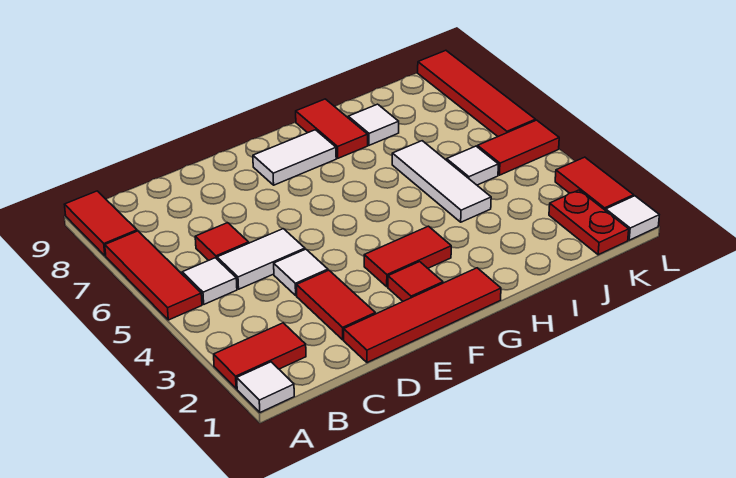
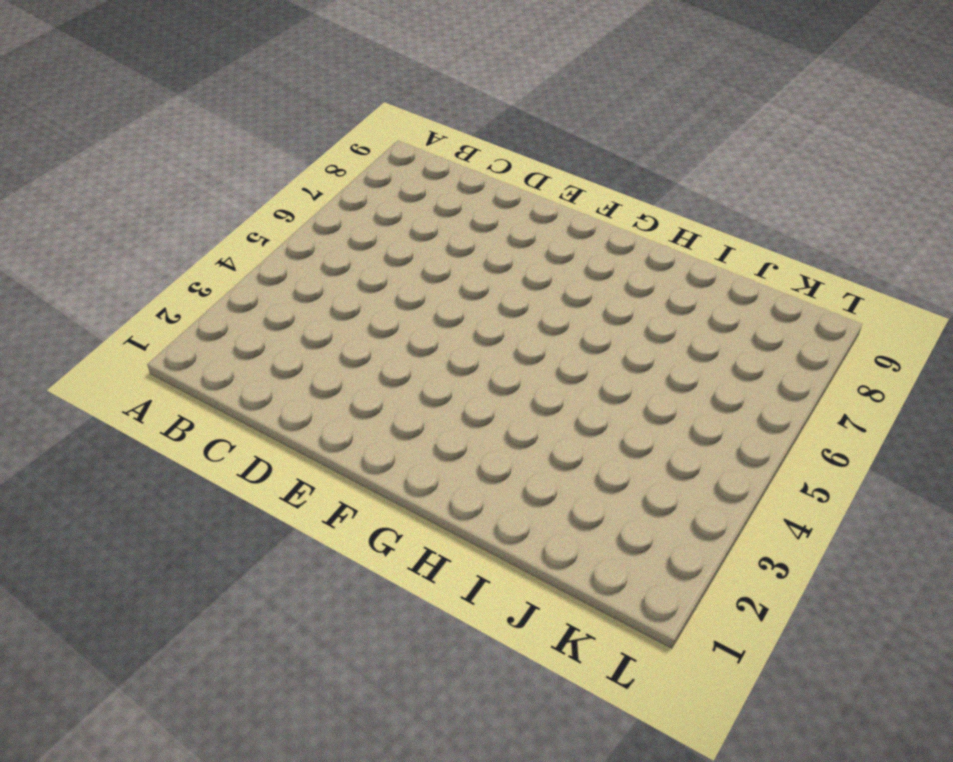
none -> white 1x1 tile [237,362,294,412]
none -> red 1x2 tile [214,323,306,389]
none -> red 1x3 tile [105,231,202,320]

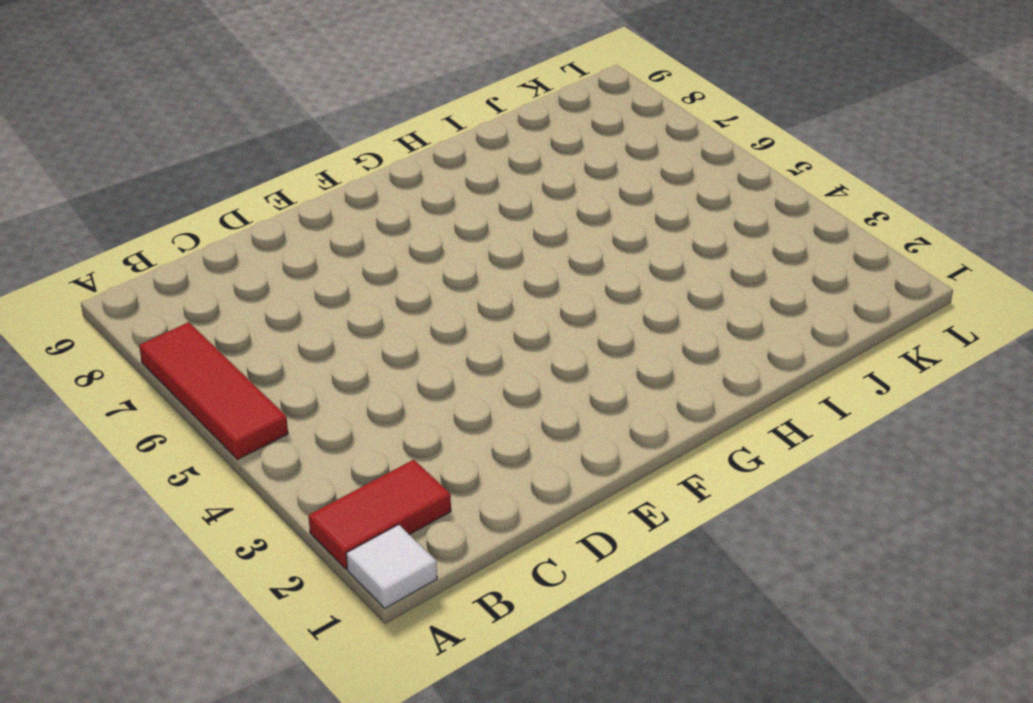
none -> red 1x2 tile [64,191,137,256]
none -> white 1x1 tile [182,258,237,304]
none -> white 1x2 tile [217,229,305,289]

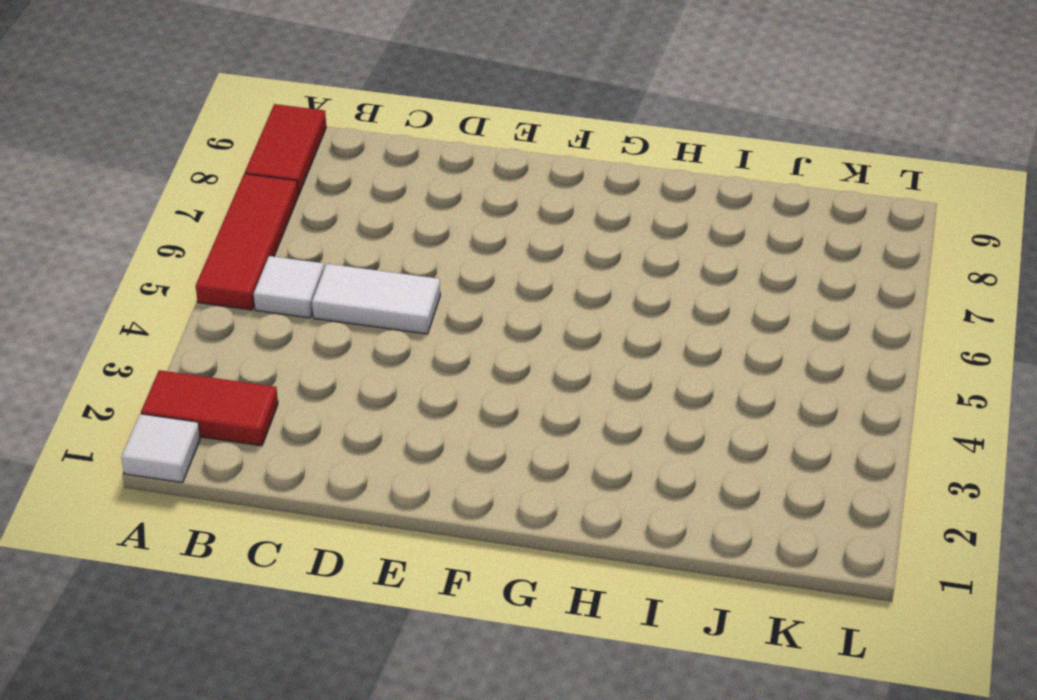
none -> red 1x1 tile [195,223,249,260]
none -> red 1x4 tile [344,268,501,363]
none -> red 1x2 tile [297,270,375,340]

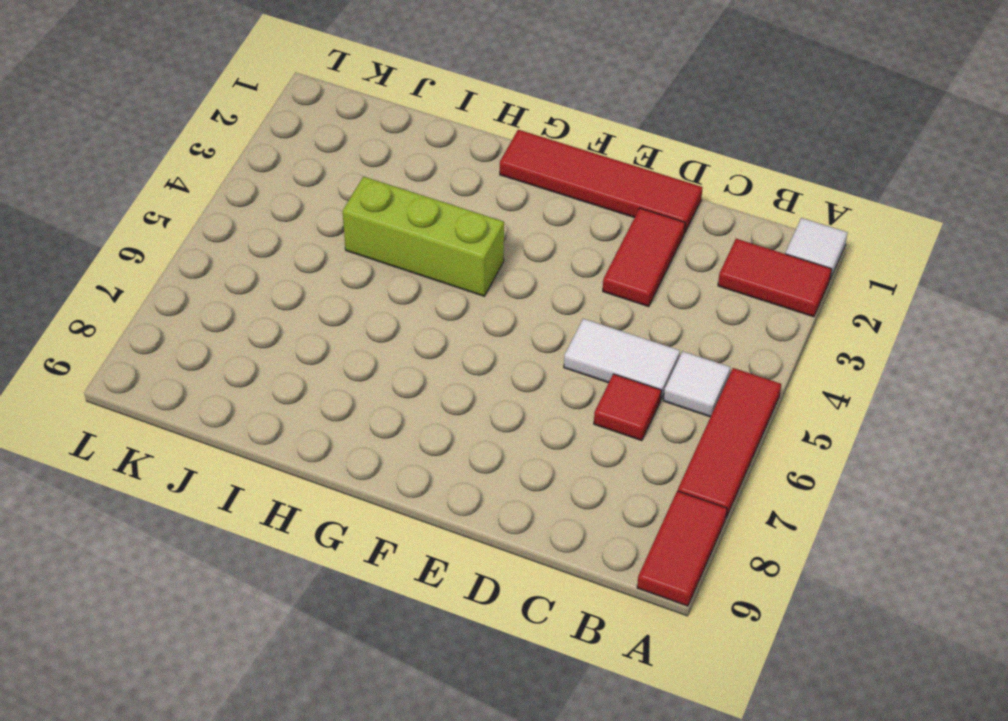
lime 1x3 brick [343,176,504,296] -> white 1x3 tile [392,141,491,222]
none -> white 1x1 tile [274,249,328,295]
none -> red 1x1 tile [388,262,443,301]
none -> red 1x2 tile [364,226,451,287]

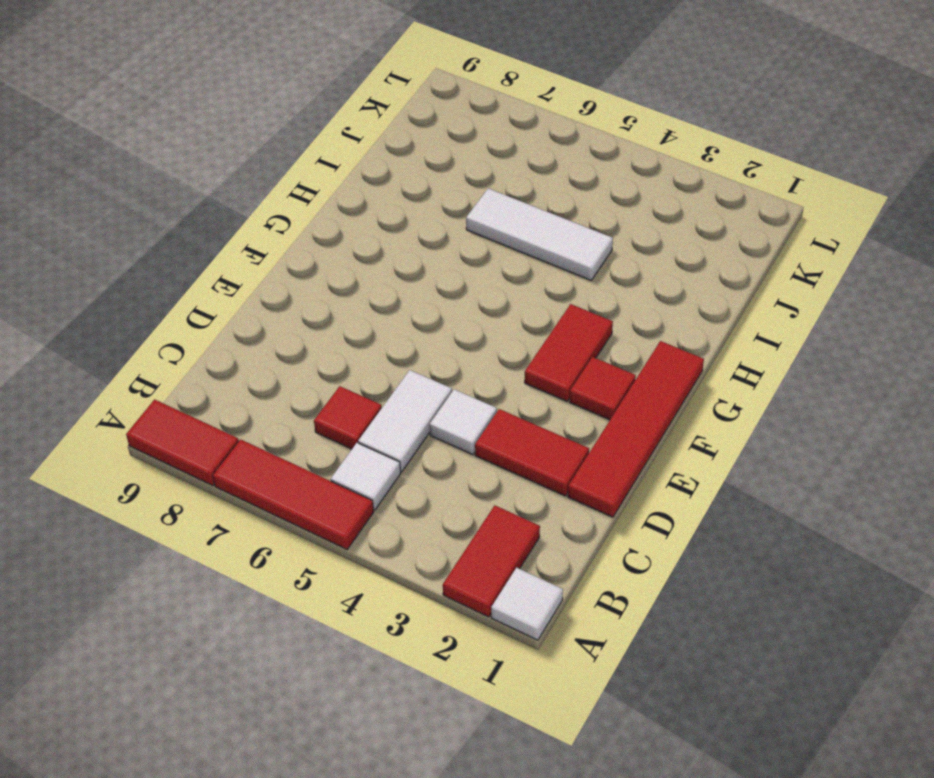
none -> white 1x2 tile [253,130,336,185]
none -> red 1x2 tile [296,99,368,158]
none -> white 1x1 tile [348,104,399,145]

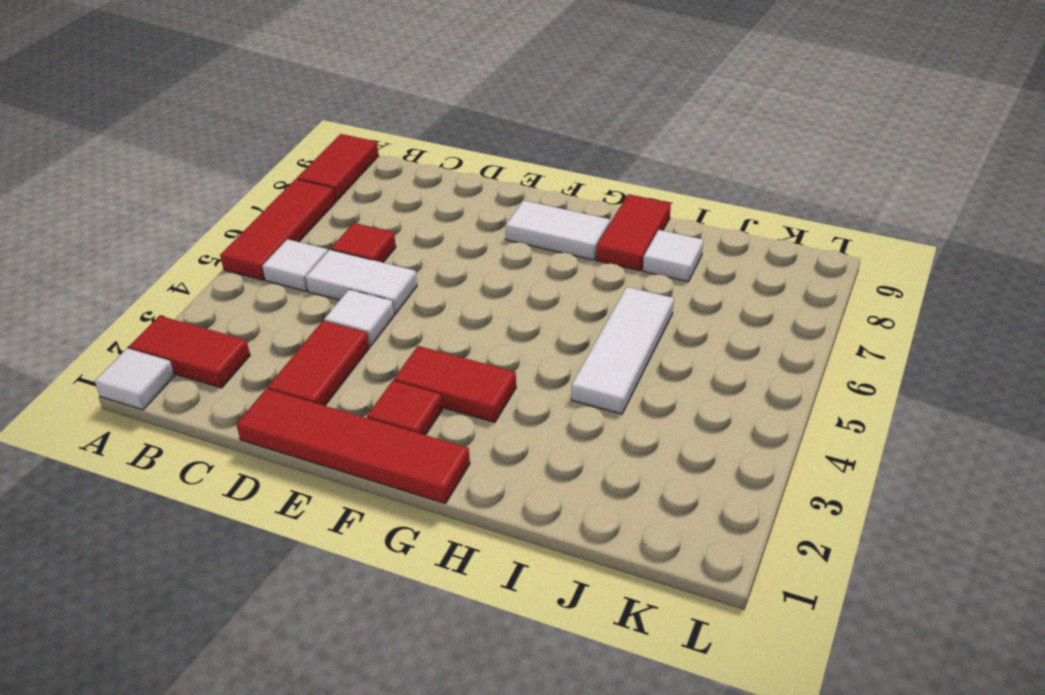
none -> white 1x1 tile [447,146,498,185]
none -> red 1x2 plate [549,190,629,255]
none -> red 1x2 tile [478,120,559,175]

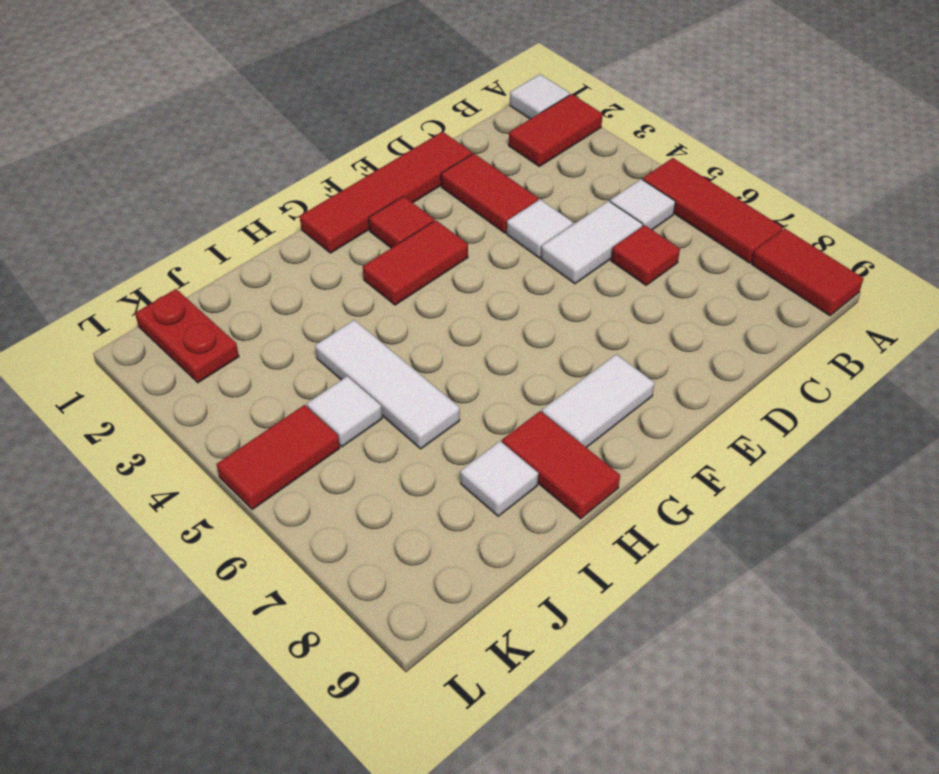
none -> white 1x1 tile [606,196,659,240]
none -> red 1x2 tile [555,157,634,211]
none -> red 1x4 tile [418,50,536,136]

